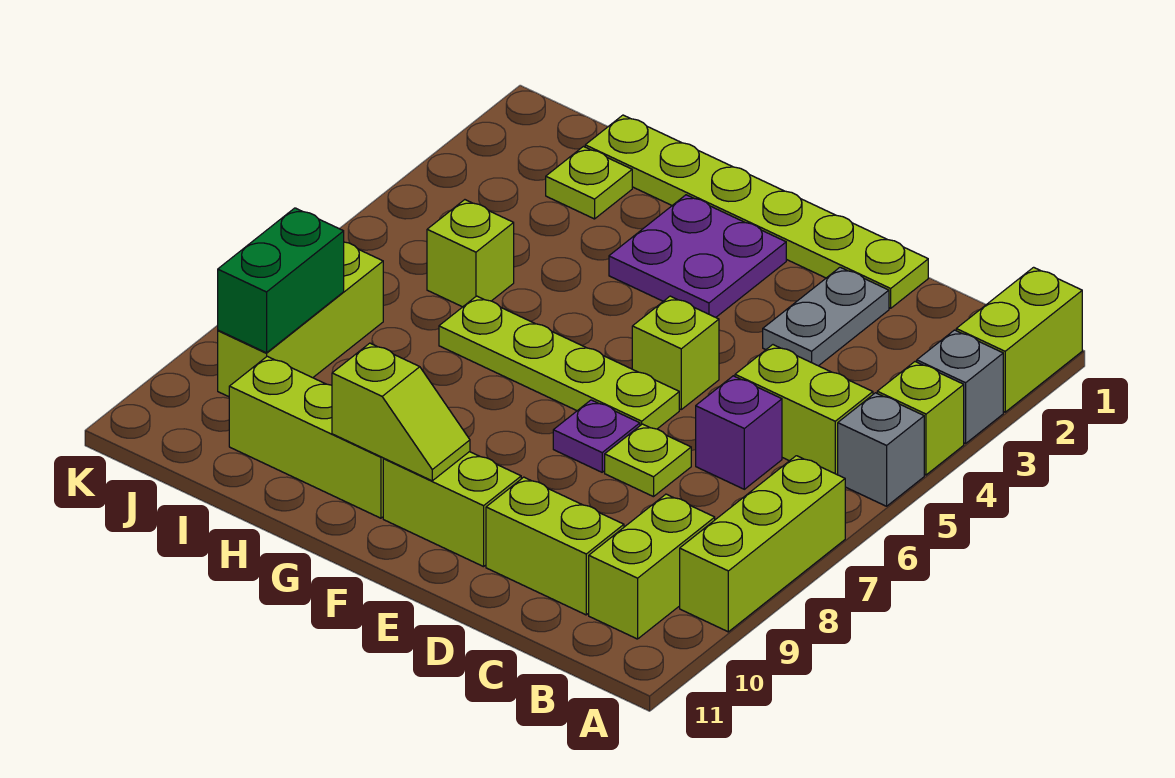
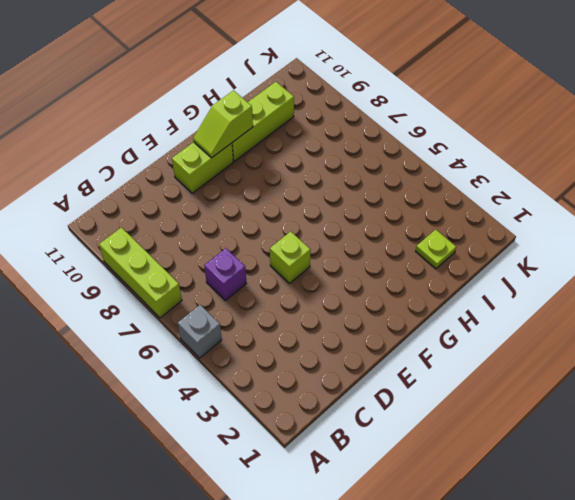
none -> lime 1x2 brick [956,267,1082,412]
none -> grey 1x1 brick [917,330,1003,444]
none -> lime 1x1 brick [877,362,964,475]

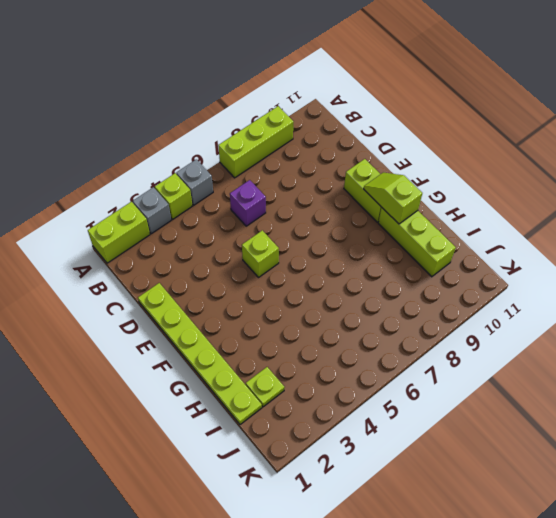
none -> lime 1x2 brick [735,345,873,475]
none -> lime 1x2 brick [589,494,715,639]
none -> lime 1x2 brick [486,477,624,615]

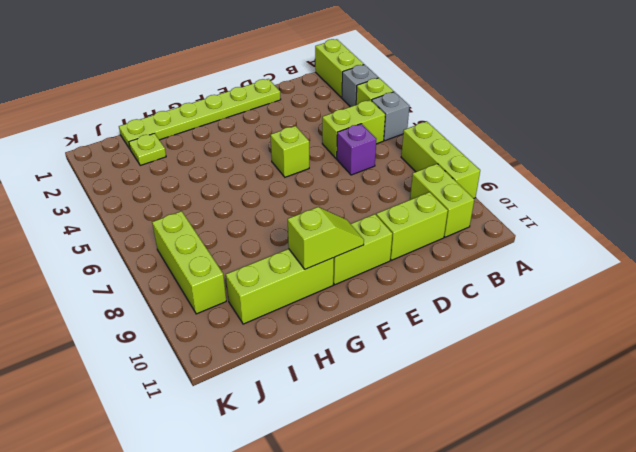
none -> grey 1x2 plate [763,267,889,366]
none -> lime 1x1 plate [605,424,691,497]
none -> lime 1x4 plate [439,296,679,429]

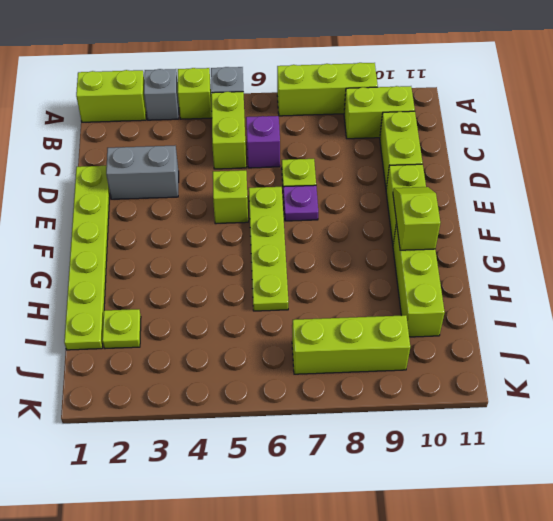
grey 1x2 brick [106,146,179,199] -> grey 1x2 plate [763,267,889,366]
none -> purple 2x2 plate [609,195,786,317]
none -> lime 1x1 brick [427,200,514,307]
none -> green 1x2 brick [218,208,344,353]

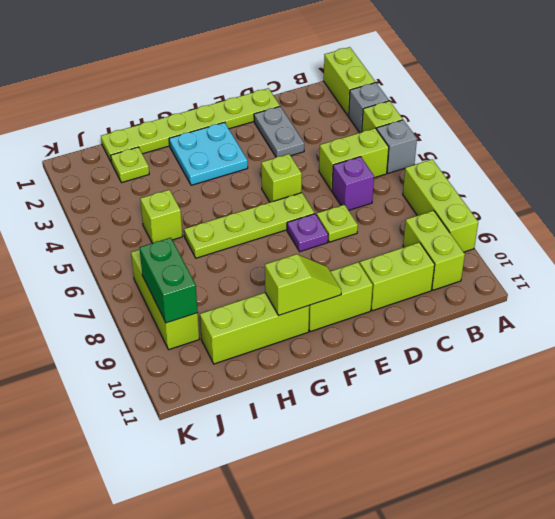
cyan 2x2 plate [169,122,248,185] -> purple 2x2 plate [609,195,786,317]

